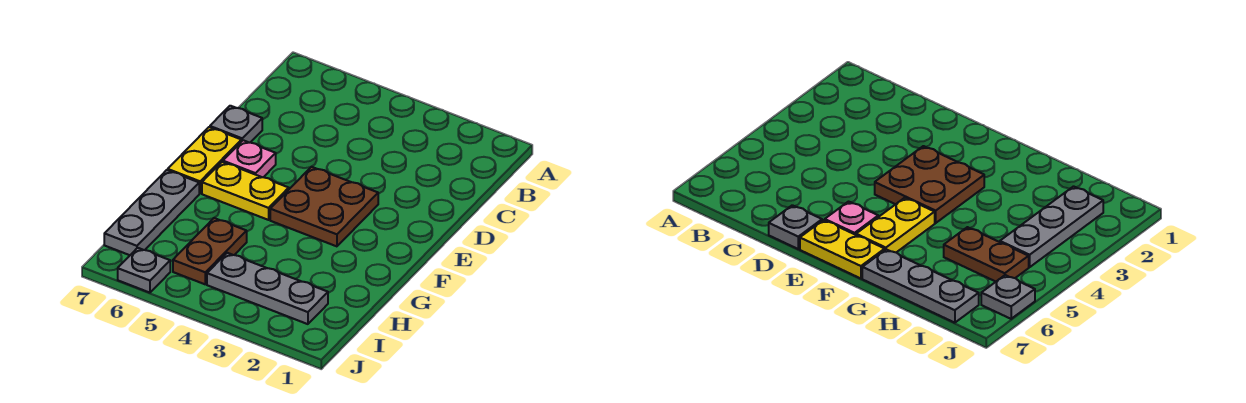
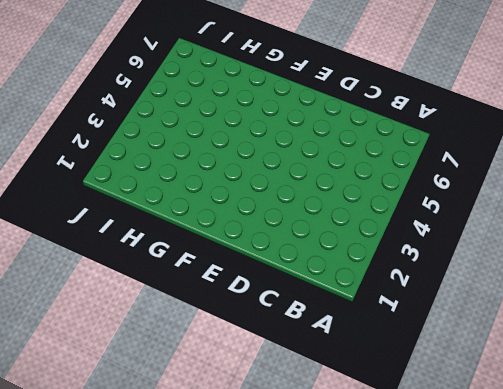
none -> grey 1x1 plate [210,106,262,143]
none -> brown 2x2 plate [270,167,378,246]

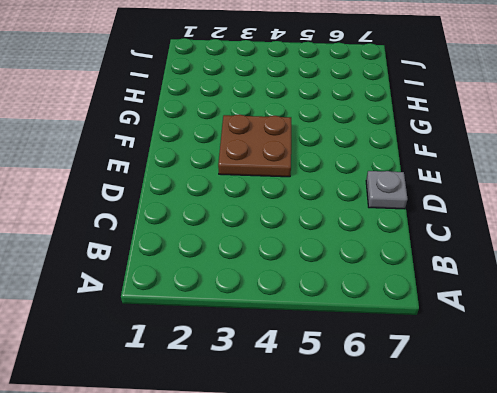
none -> pink 1x1 plate [223,140,276,177]
none -> yellow 1x2 plate [168,127,241,193]

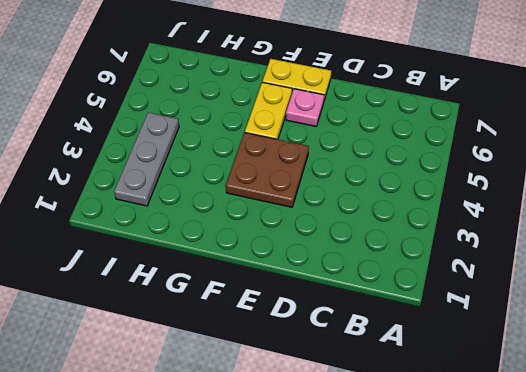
none -> grey 1x1 plate [210,106,262,143]
none -> grey 1x3 plate [104,170,199,255]

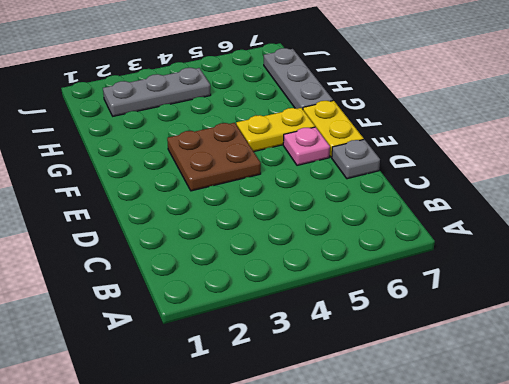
none -> brown 1x2 plate [173,218,247,284]
none -> grey 1x1 plate [118,248,170,293]

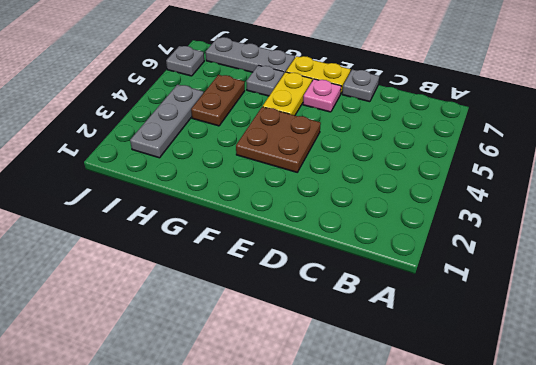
grey 1x1 plate [246,65,284,96] -> none
brown 1x2 plate [191,75,245,126] -> brown 1x2 plate turned to [173,218,247,284]

